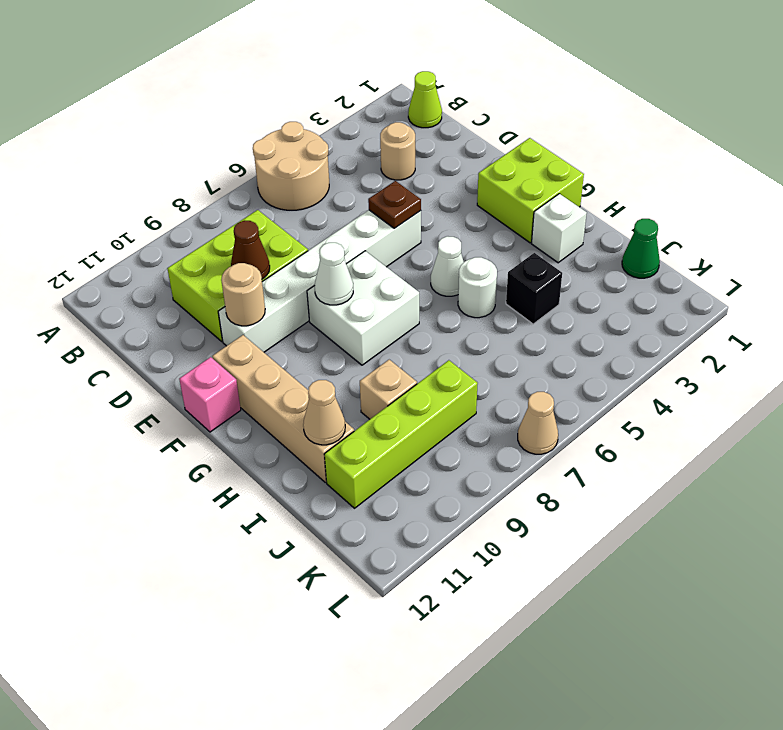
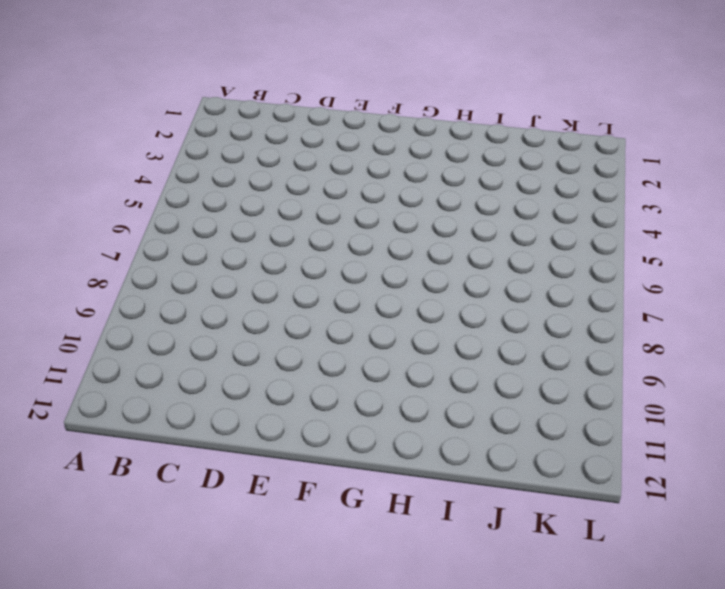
none -> tan 2x2 round brick [253,122,329,210]
none -> lime 1x1 cone [408,71,442,128]
none -> tan 1x1 round brick [380,122,415,180]

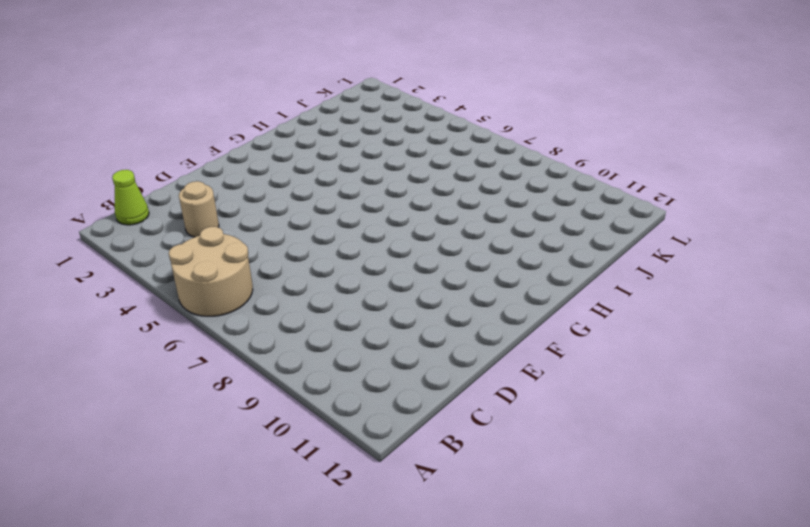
none -> lime 2x3 brick [167,210,308,341]
none -> white 1x6 brick [218,210,421,352]
none -> lime 2x2 brick [477,138,584,243]

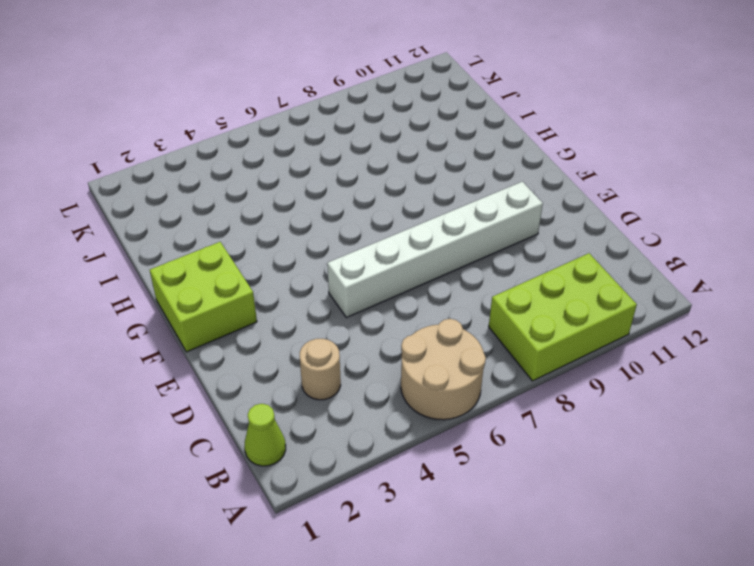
lime 2x3 brick [489,253,637,381] -> lime 2x3 brick moved to [167,210,308,341]
none -> white 2x2 brick [307,251,419,365]
none -> tan 1x4 brick [212,335,354,482]
none -> pink 1x1 brick [179,357,241,432]

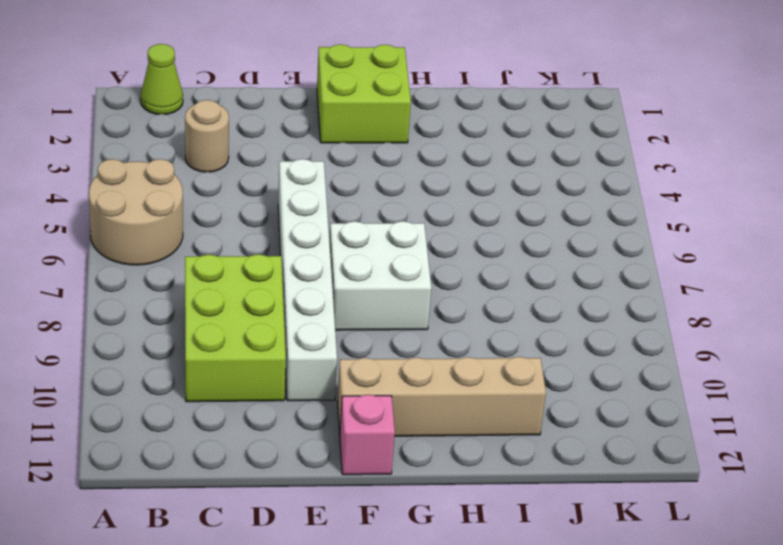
none -> white 1x1 cone [431,236,464,296]
none -> white 1x1 brick [531,194,587,263]
none -> white 1x1 round brick [458,257,497,318]

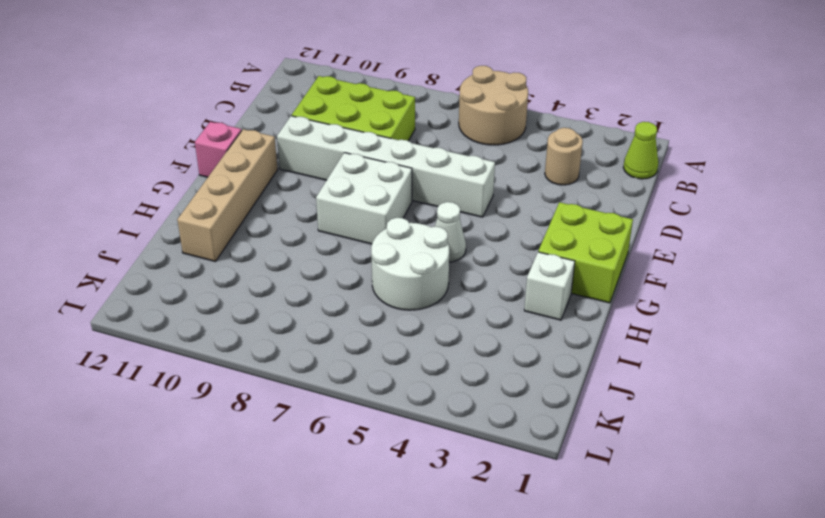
white 2x2 round brick [371,218,449,310] -> white 1x1 round brick [458,257,497,318]
none -> black 1x1 brick [506,253,562,324]
none -> tan 1x1 brick [360,360,417,419]
none -> green 1x1 cone [622,219,660,278]

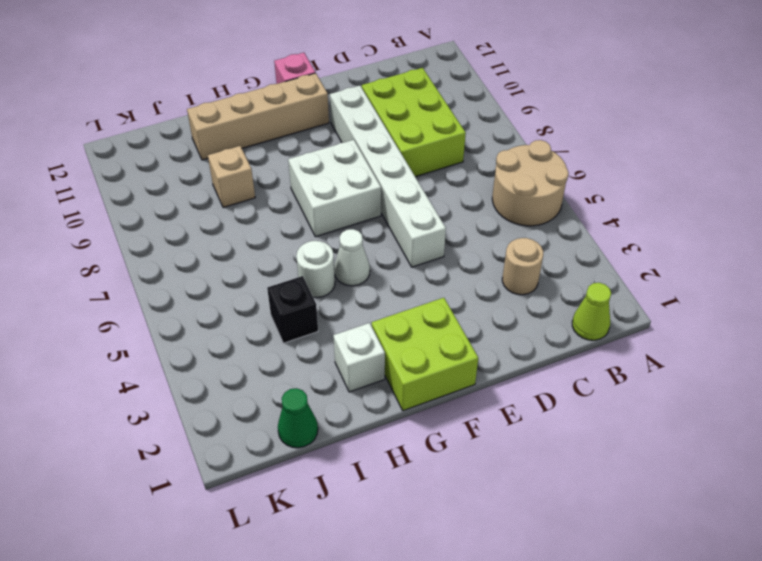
none -> lime 1x4 brick [324,360,478,508]
none -> tan 1x1 cone [518,392,558,454]
none -> brown 1x1 cone [231,221,270,279]

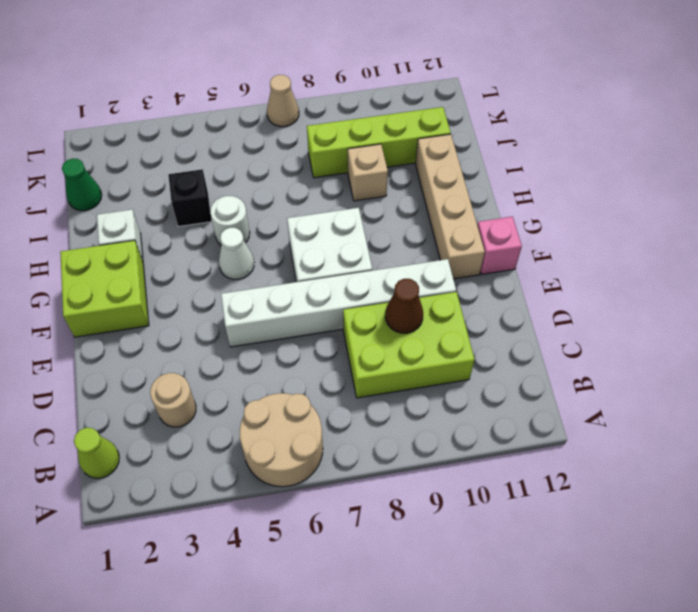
none -> brown 1x1 plate [368,181,421,228]
none -> tan 1x1 round brick [221,263,265,326]
none -> white 1x1 cone [315,243,353,305]

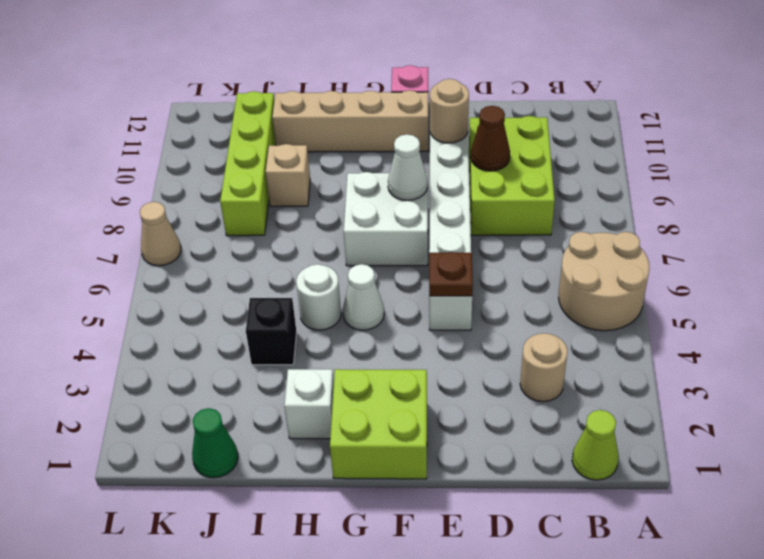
none -> tan 1x1 cone [303,380,345,445]

